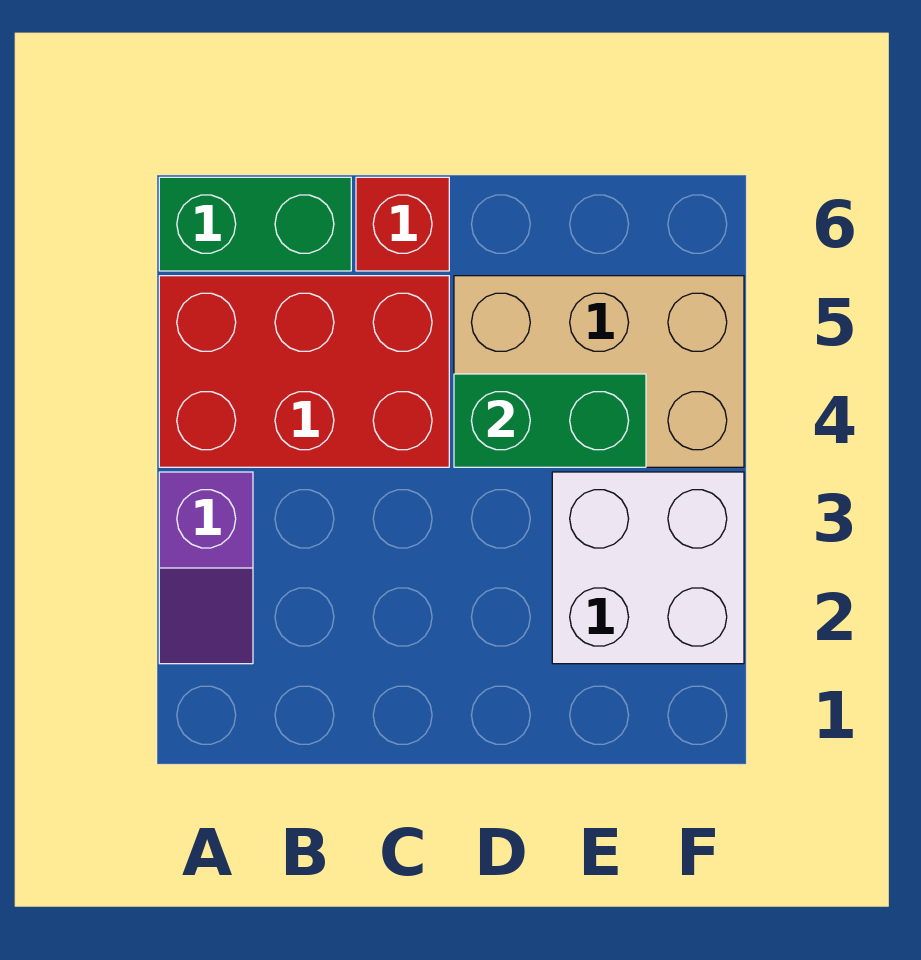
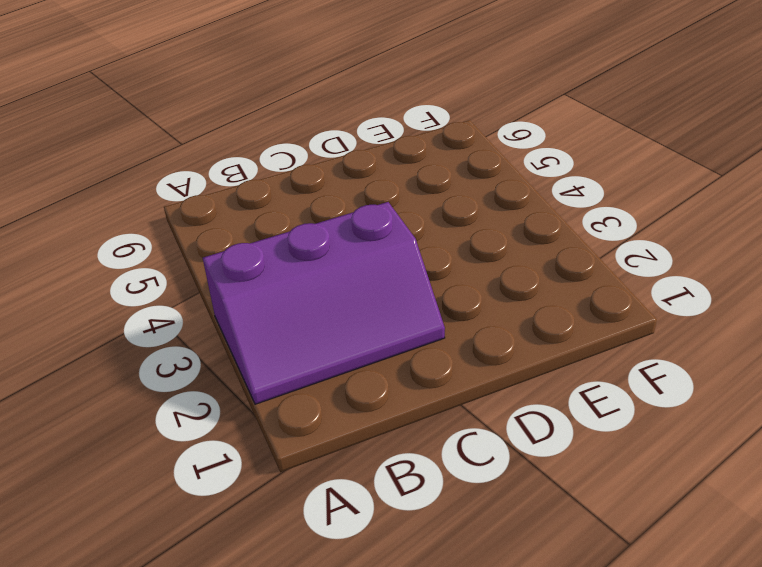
purple 2x3 slope [203,202,445,404] -> purple 1x2 slope [159,472,253,664]
none -> red 2x3 brick [159,276,449,467]
none -> green 1x2 brick [159,177,351,271]

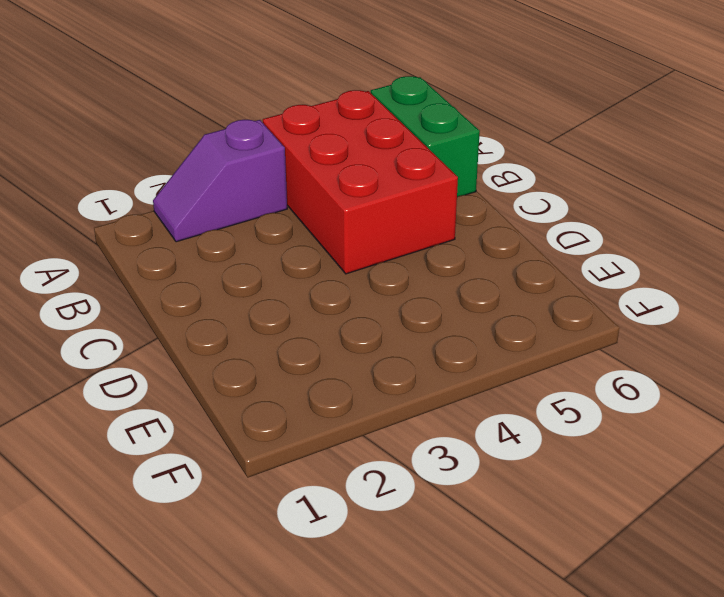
none -> red 1x1 brick [356,177,449,271]
none -> tan 2x3 brick [454,276,744,467]

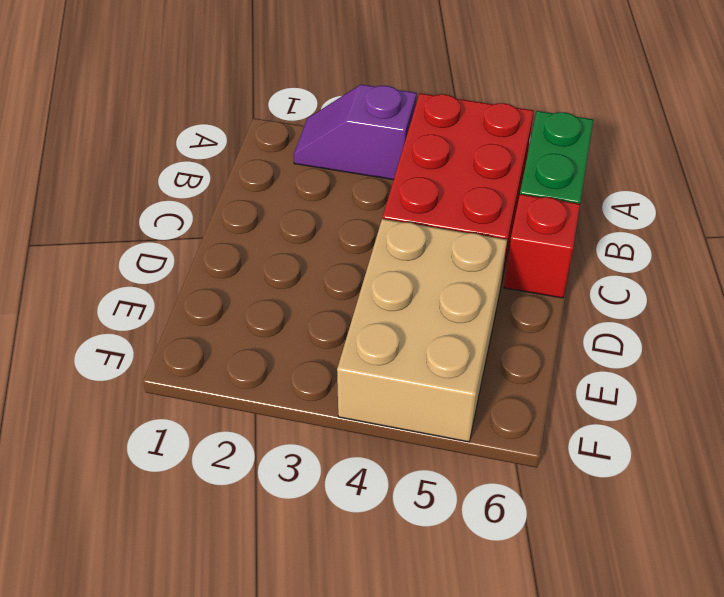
none -> white 2x2 brick [552,472,744,664]
none -> green 1x2 brick [454,374,646,467]

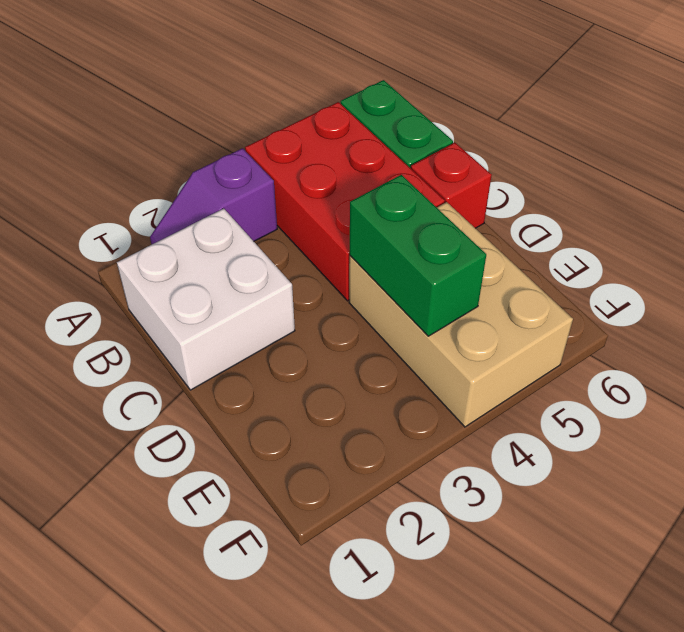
white 2x2 brick [117,209,295,390] -> white 2x2 brick moved to [552,472,744,664]

